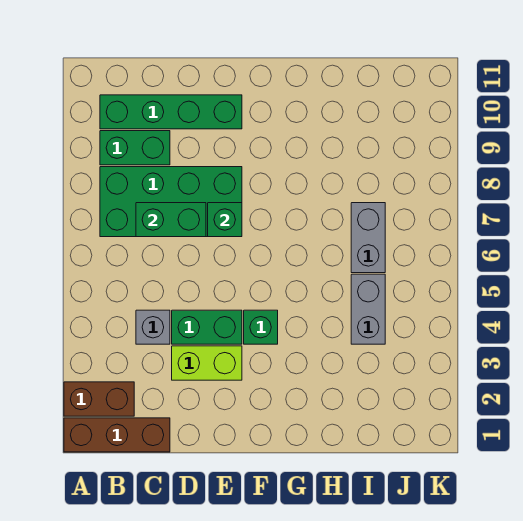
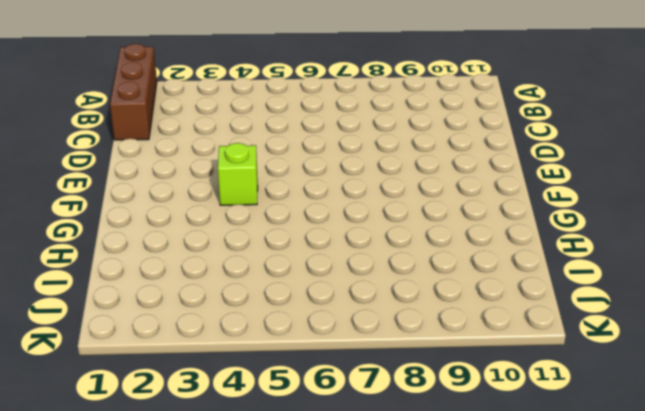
lime 1x1 brick [218,143,258,205] -> green 1x1 brick [244,310,278,344]
none -> brown 1x2 brick [64,382,134,416]
none -> green 2x4 brick [100,167,242,237]
none -> green 1x2 brick [100,131,170,165]

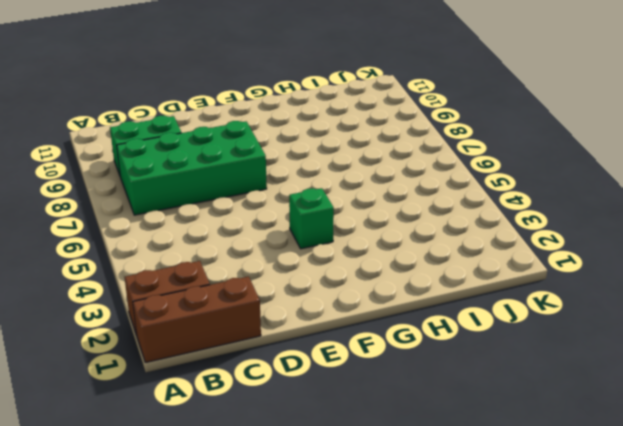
none -> green 1x4 brick [100,95,242,129]
none -> grey 1x1 brick [136,310,170,344]
none -> lime 1x2 brick [172,346,242,380]

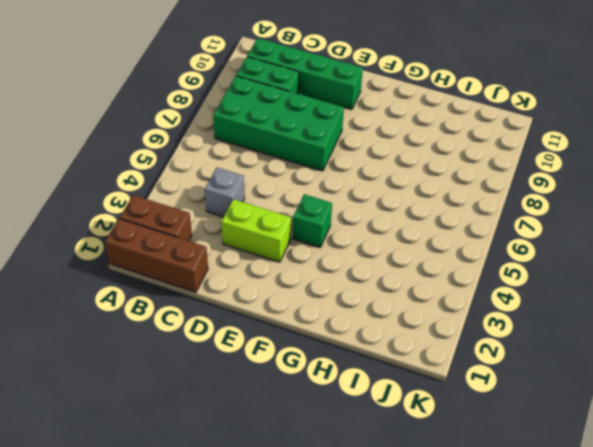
none -> green 1x2 brick [172,310,242,344]
none -> grey 1x2 brick [351,274,385,344]
none -> grey 1x2 brick [351,203,385,273]

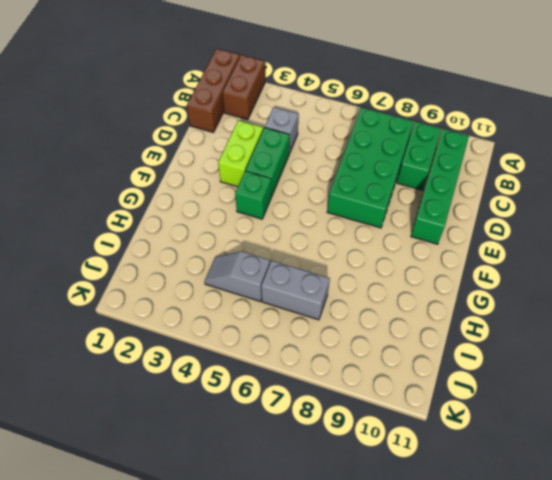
grey 1x2 slope [204,251,270,301] -> grey 1x2 brick [351,274,385,344]
none -> green 1x2 brick [136,203,206,237]
none -> green 1x1 brick [208,203,242,237]

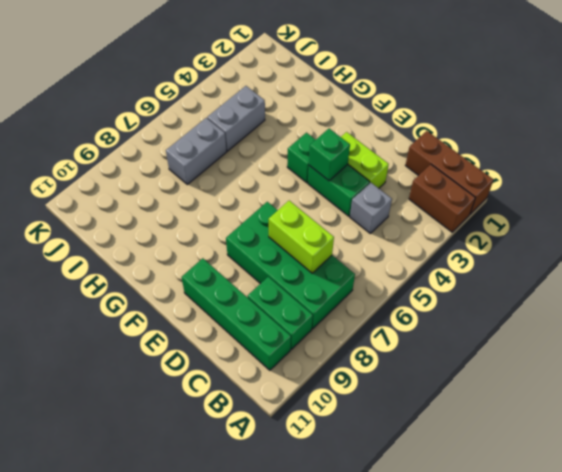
lime 1x2 brick [269,201,334,273] -> green 1x2 brick [136,203,206,237]
green 1x1 brick [309,129,350,181] -> green 1x1 brick moved to [208,203,242,237]

